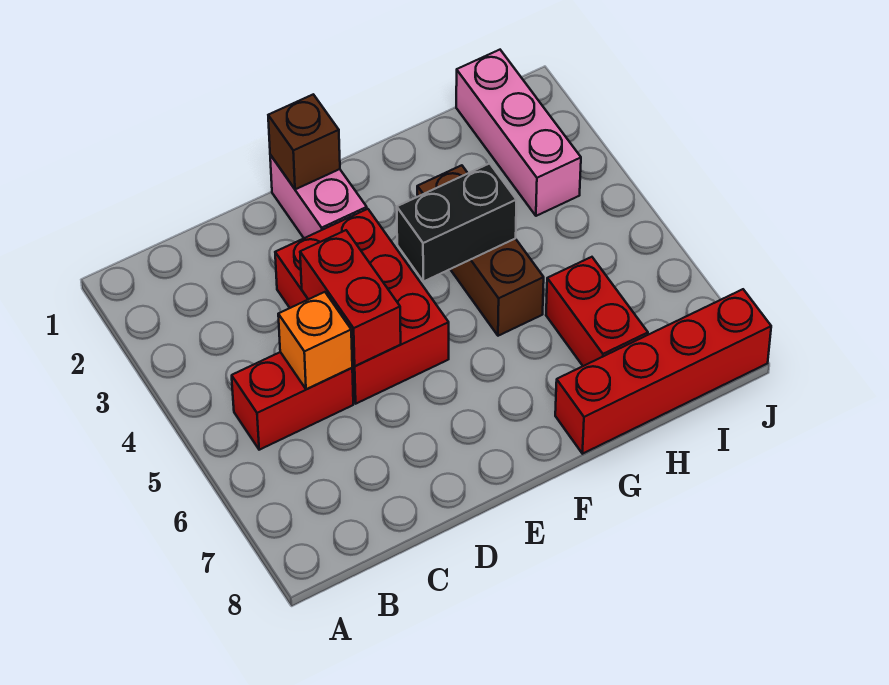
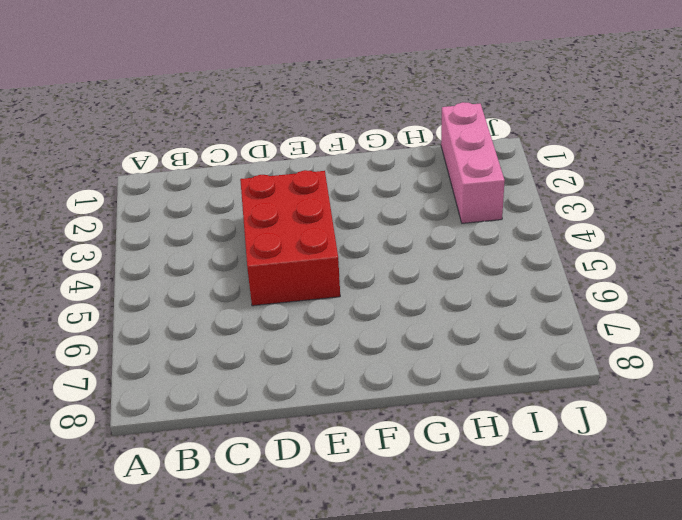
none -> red 1x2 brick [232,352,353,450]
none -> pink 1x2 brick [270,155,367,238]

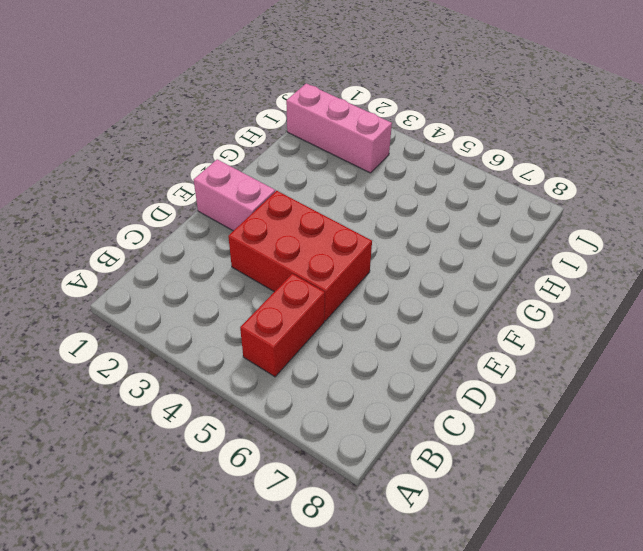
none -> brown 1x3 brick [417,165,544,336]
none -> red 1x4 brick [555,289,771,454]

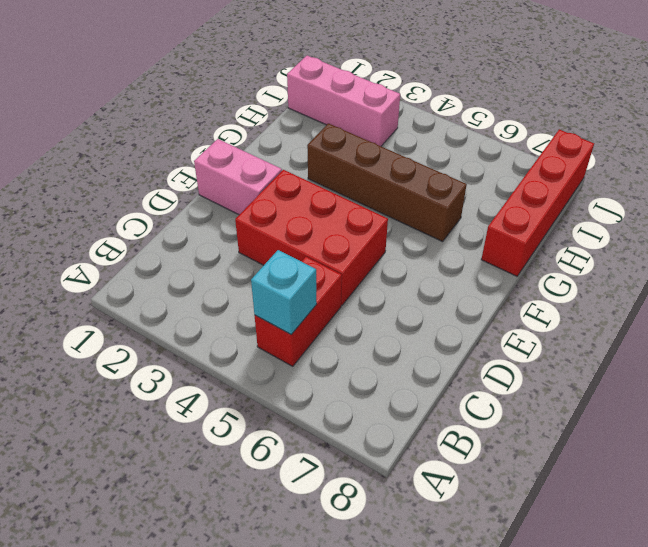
cyan 1x1 brick [251,250,317,334] -> none
brown 1x4 brick [307,123,467,242] -> brown 1x3 brick [417,165,544,336]
none -> red 1x2 brick [546,257,648,366]
none -> orange 1x1 brick [278,292,352,389]

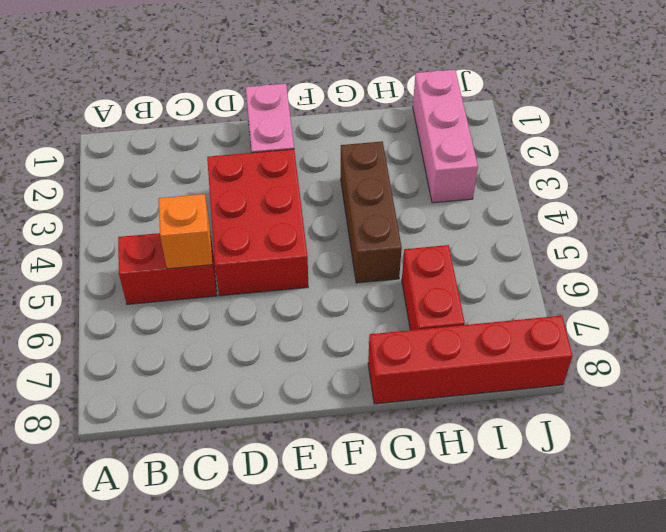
none -> red 1x2 brick [300,230,401,366]
none -> brown 1x1 brick [268,94,340,189]

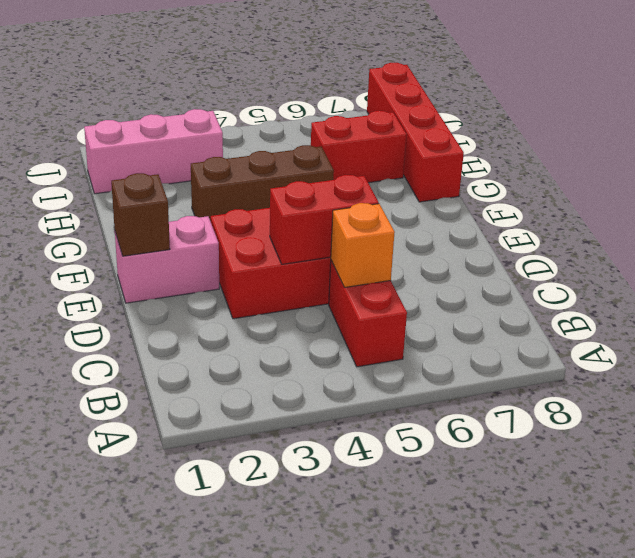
none -> black 1x2 brick [397,163,517,282]

